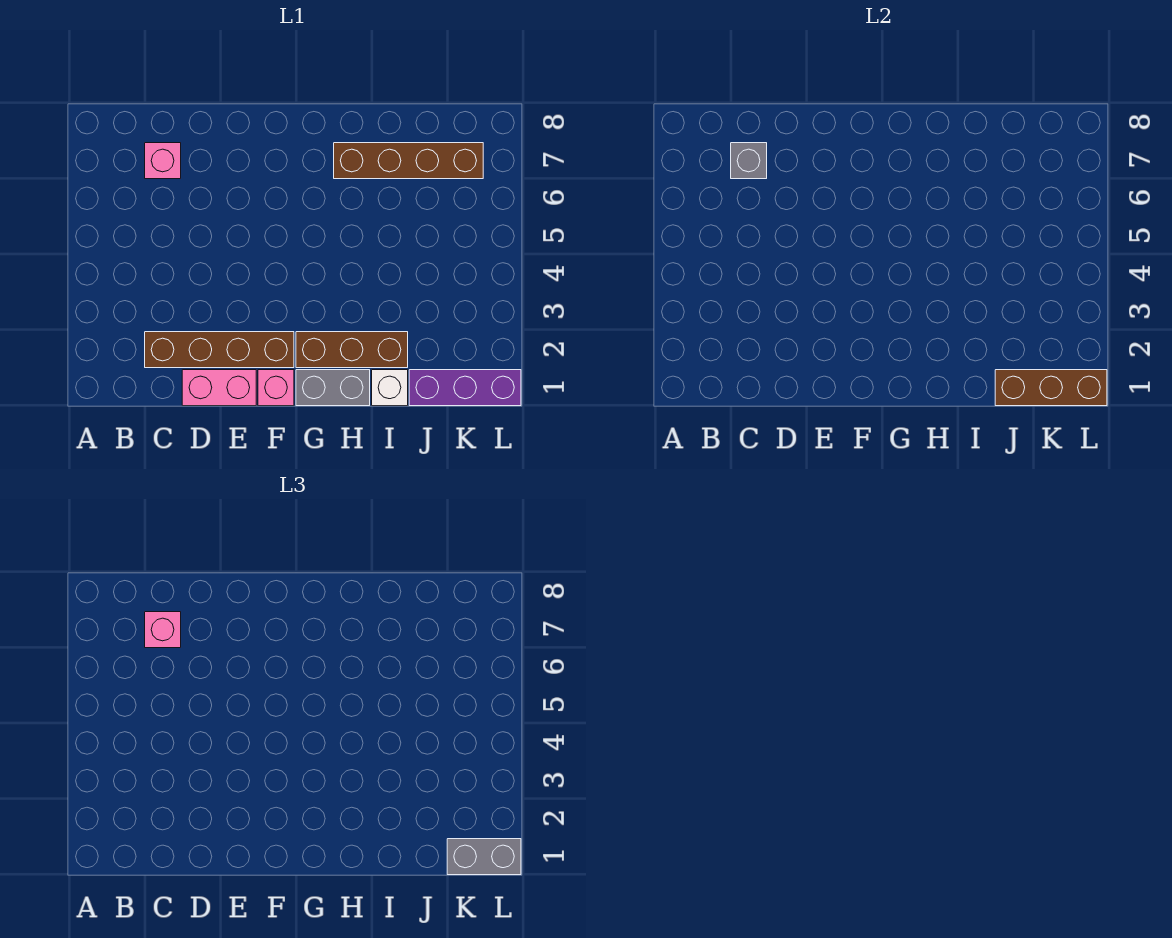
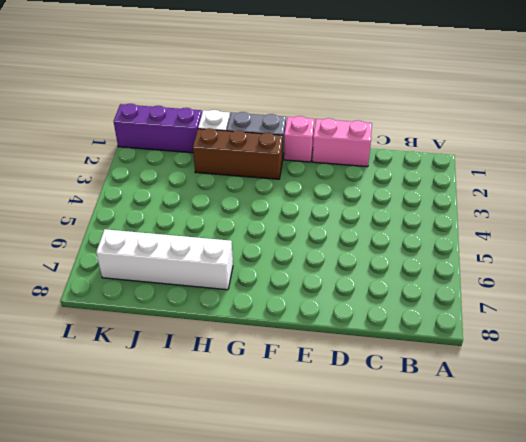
white 1x4 brick [96,229,233,290] -> brown 1x4 brick [334,143,483,179]
none -> brown 1x4 brick [145,332,294,368]
none -> pink 1x1 brick [145,143,181,179]
none -> grey 1x1 brick [731,143,767,179]

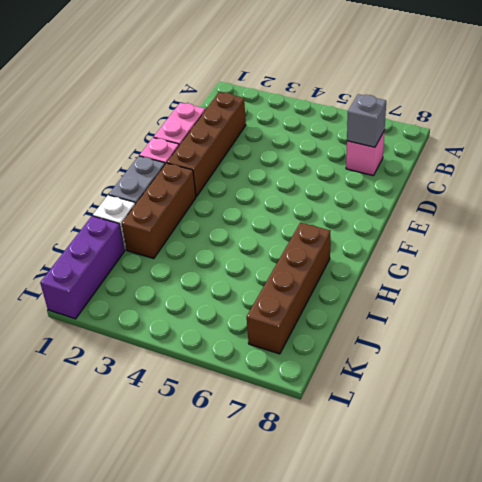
none -> brown 1x3 brick [995,370,1107,406]
none -> pink 1x1 brick [145,612,181,648]
none -> grey 1x2 brick [447,839,521,875]

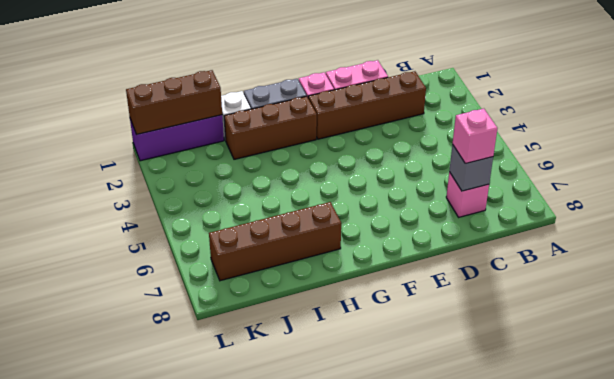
none -> grey 1x2 brick [447,839,521,875]

